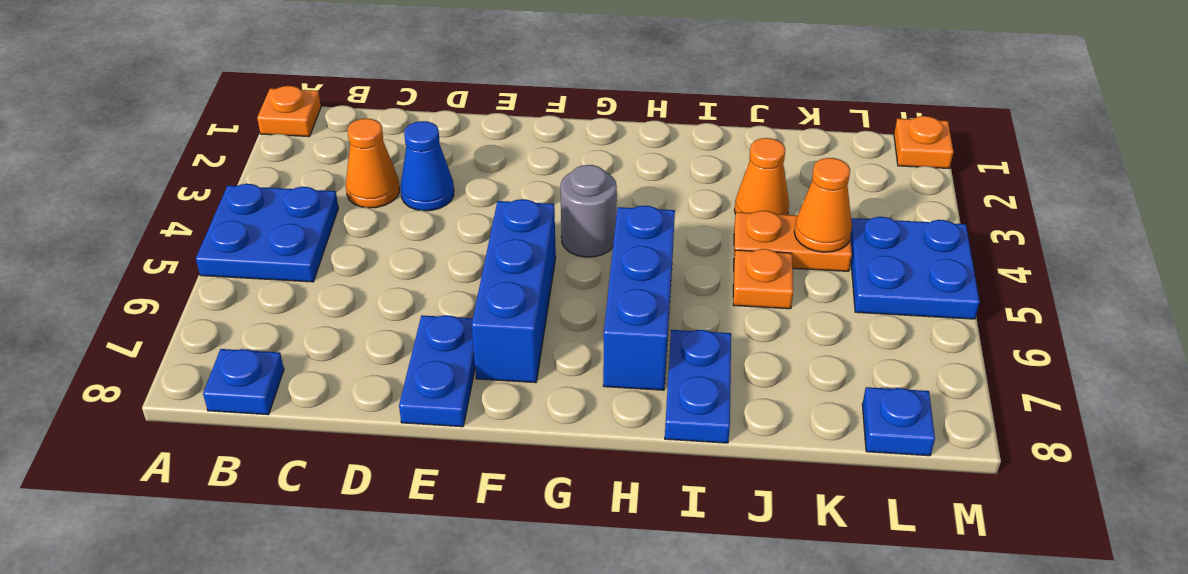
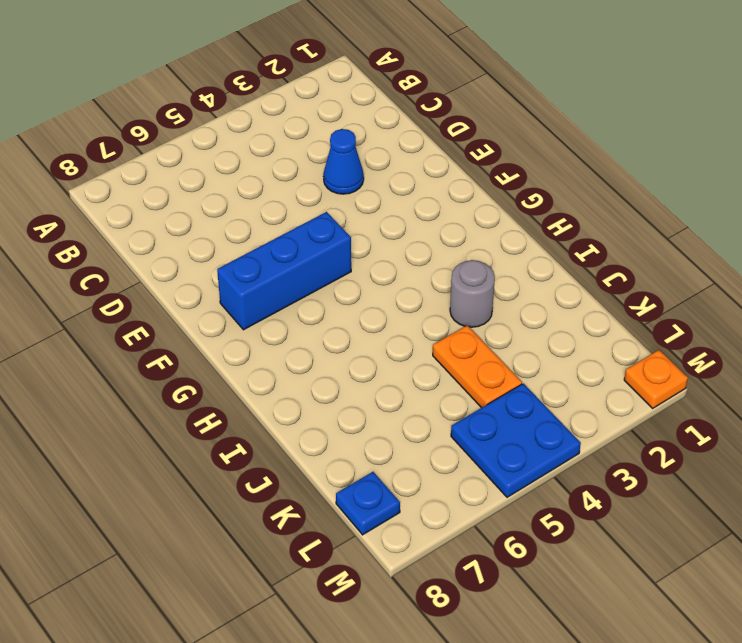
grey 1x1 round brick [450,260,495,327] -> grey 1x1 round brick moved to [560,165,617,257]
none -> orange 1x1 plate [257,86,321,137]
none -> blue 2x2 plate [196,184,338,282]
none -> blue 1x1 plate [203,349,284,415]

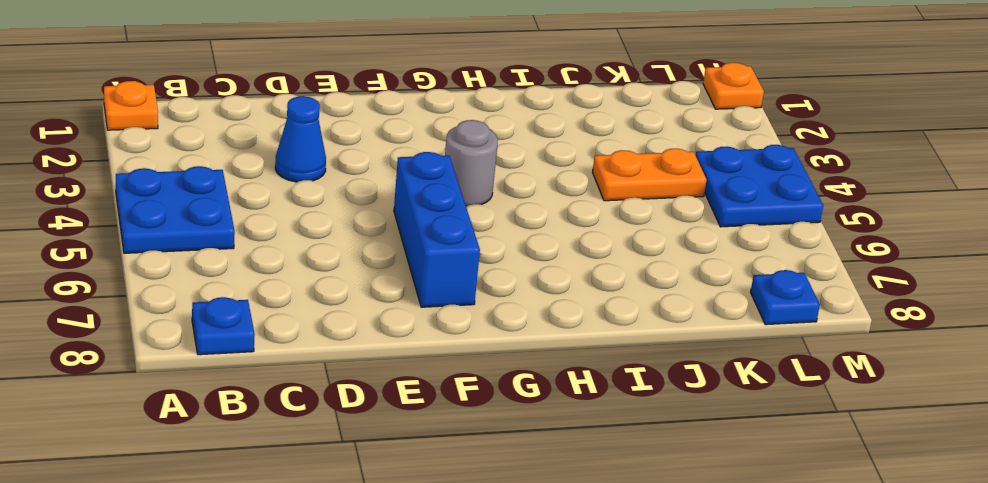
none -> orange 1x1 cone [346,118,399,208]
none -> blue 1x2 plate [399,315,475,427]
none -> blue 1x3 brick [603,206,675,390]

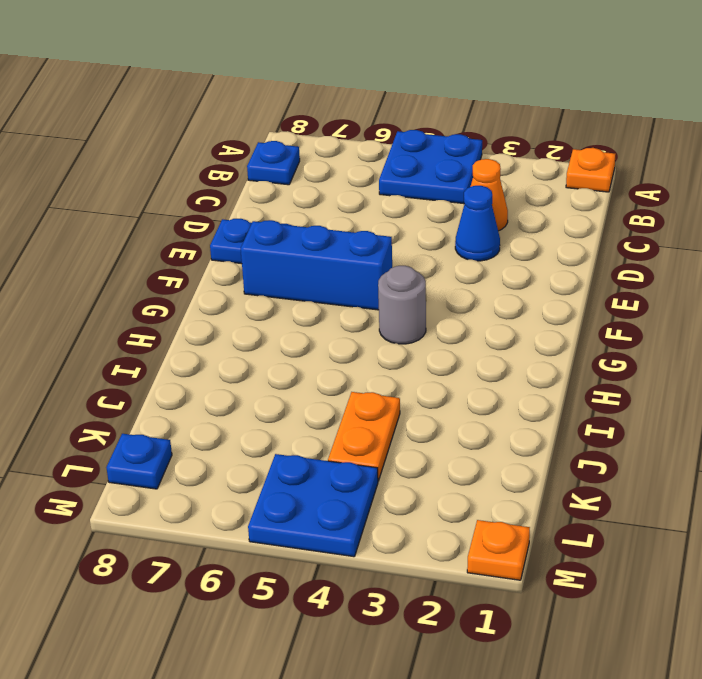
none -> blue 1x3 brick [603,206,675,390]
none -> blue 1x2 plate [665,330,731,443]
none -> orange 1x1 cone [735,138,789,215]

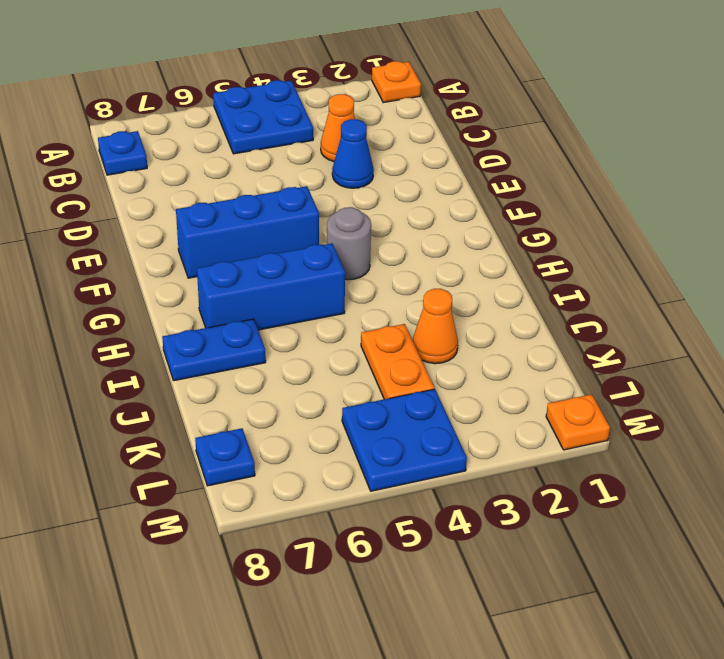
none -> blue 1x2 plate [399,315,475,427]
none -> orange 1x1 plate [733,249,793,309]
none -> orange 1x1 cone [794,158,852,252]

